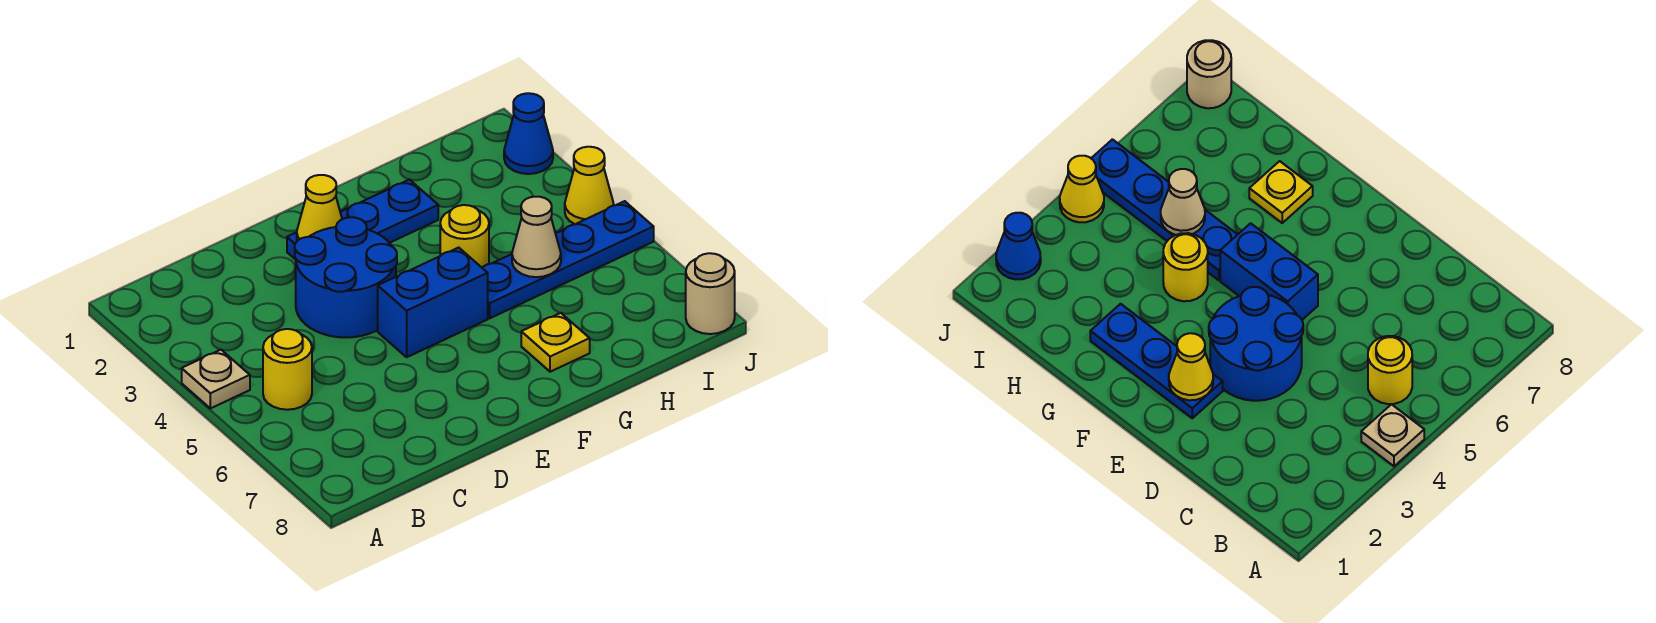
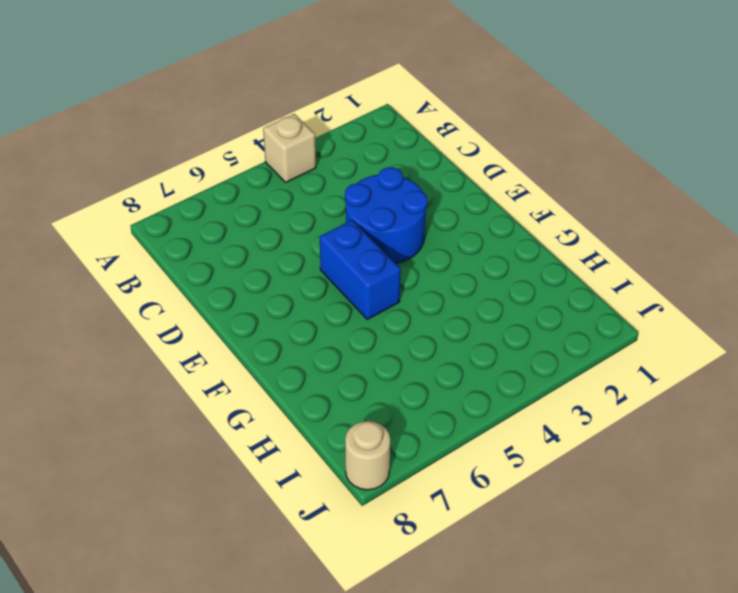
tan 1x1 brick [263,114,316,182] -> tan 1x1 plate [182,350,250,408]
none -> yellow 1x1 round brick [263,329,312,410]
none -> blue 1x3 plate [287,179,438,260]
none -> yellow 1x1 round brick [440,205,489,267]

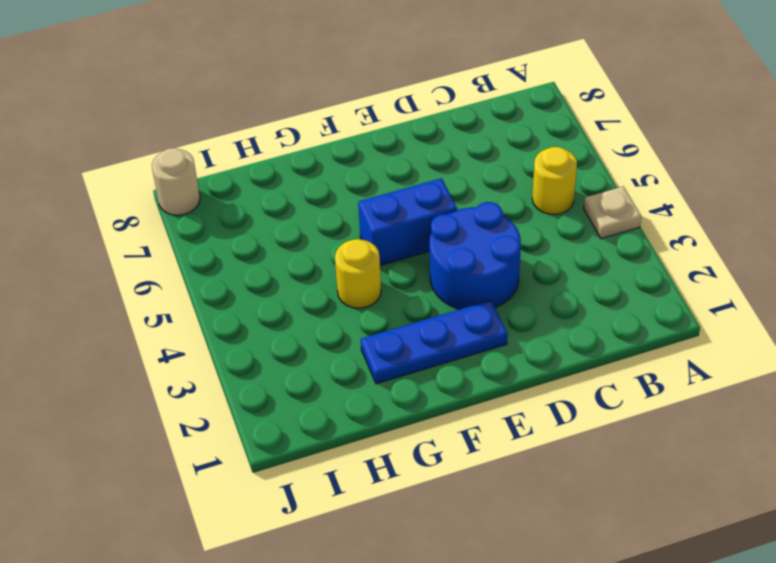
none -> blue 1x4 plate [482,201,654,318]
none -> yellow 1x1 plate [521,313,590,372]
none -> blue 1x1 cone [504,93,553,174]

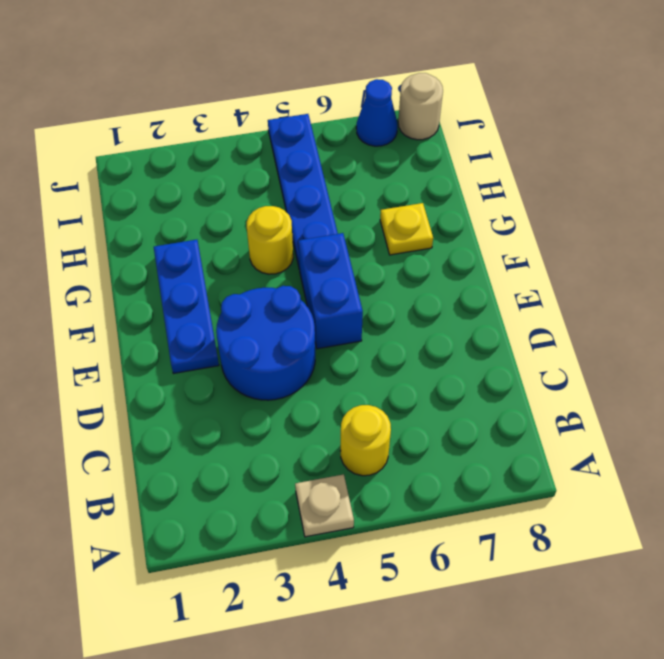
blue 1x1 cone [356,79,398,146] -> blue 1x1 cone moved to [504,93,553,174]
none -> yellow 1x1 cone [565,147,614,224]
none -> yellow 1x1 cone [297,175,342,241]
none -> tan 1x1 cone [512,197,561,277]

